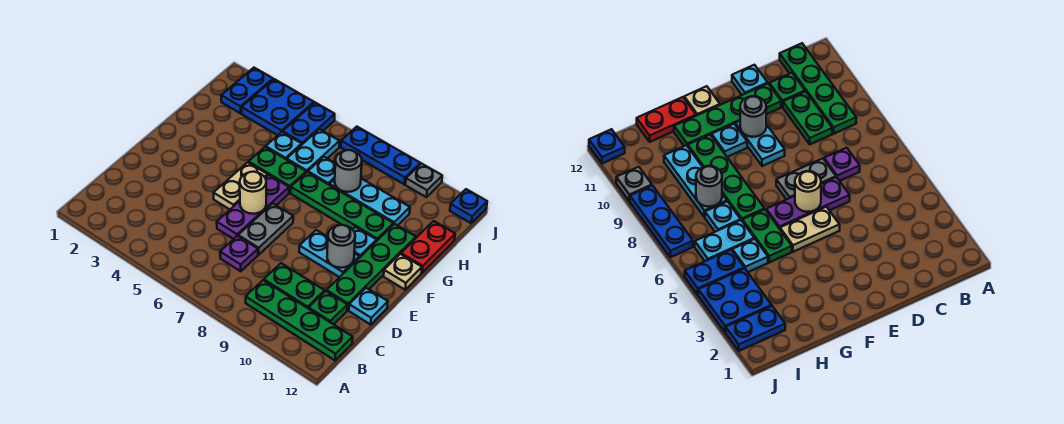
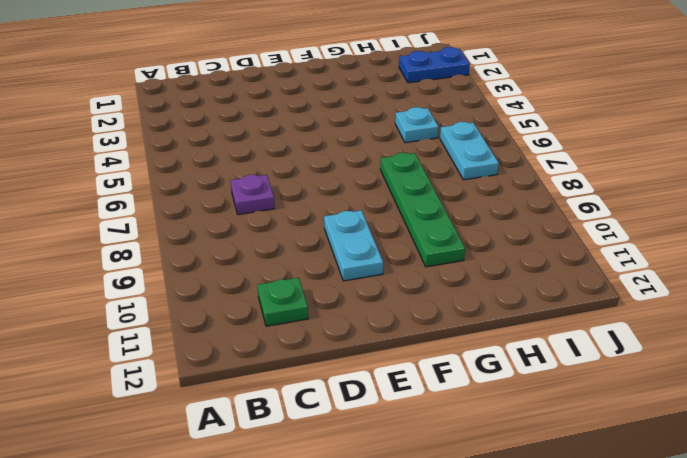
cyan 1x2 plate [440,122,499,180] -> cyan 1x2 plate turned to [287,129,339,172]
none -> green 1x4 plate [246,280,353,360]
none -> green 1x2 plate [264,263,325,309]
none -> purple 1x3 plate [217,175,289,239]

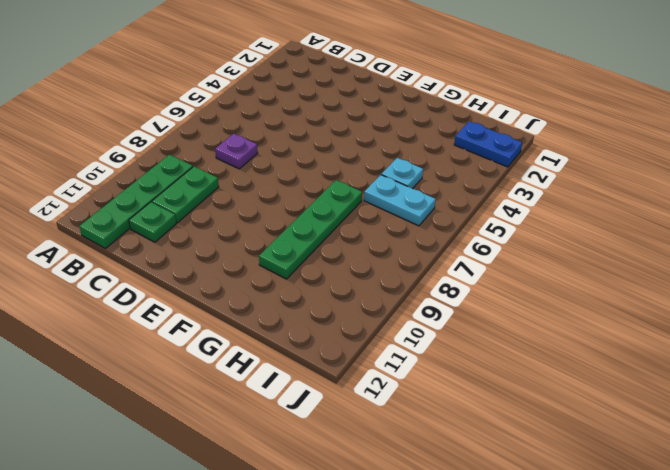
none -> purple 1x3 plate [217,175,289,239]
none -> grey 1x2 plate [238,204,293,255]
none -> green 1x4 plate [327,224,416,310]

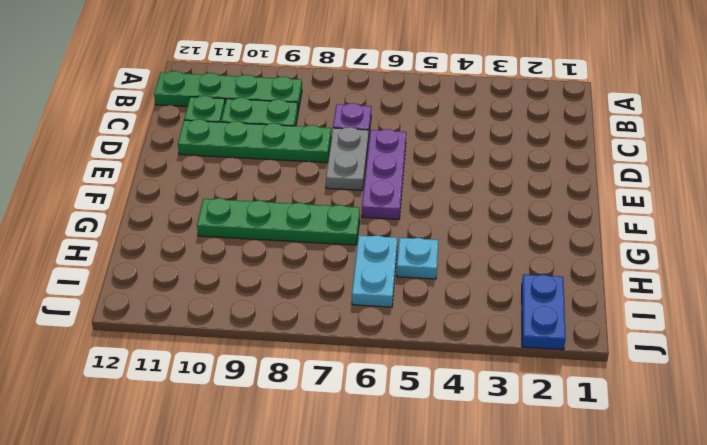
green 1x4 plate [178,119,331,163] -> green 1x4 plate turned to [327,224,416,310]
none -> cyan 1x1 plate [349,288,388,325]
none -> tan 1x2 plate [214,162,268,209]
none -> cyan 1x2 plate [299,230,359,277]

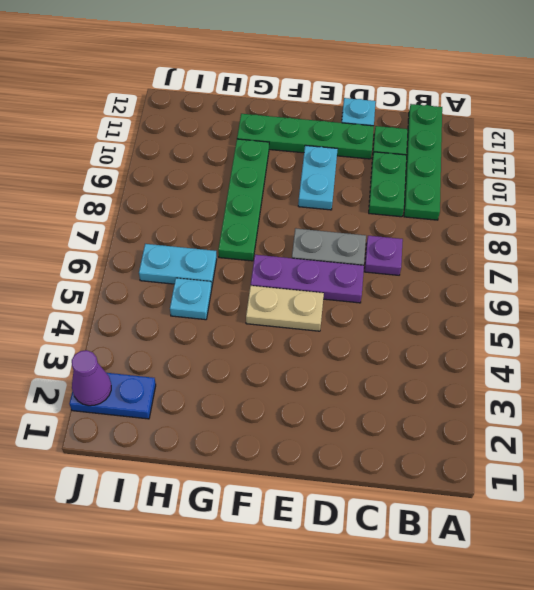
purple 1x1 cone [72,350,111,406] -> none
none -> cyan 1x1 plate [353,227,377,258]
none -> tan 1x1 plate [384,254,422,290]
none -> green 1x2 plate [249,147,306,193]

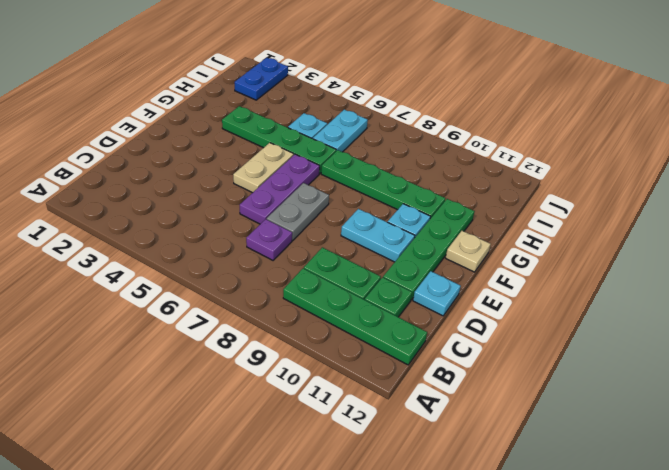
green 1x4 plate [222,106,336,174] -> green 1x2 plate [249,147,306,193]
none -> red 1x2 plate [401,221,455,273]
none -> cyan 1x1 plate [308,157,335,185]
none -> cyan 1x3 plate [329,179,410,226]

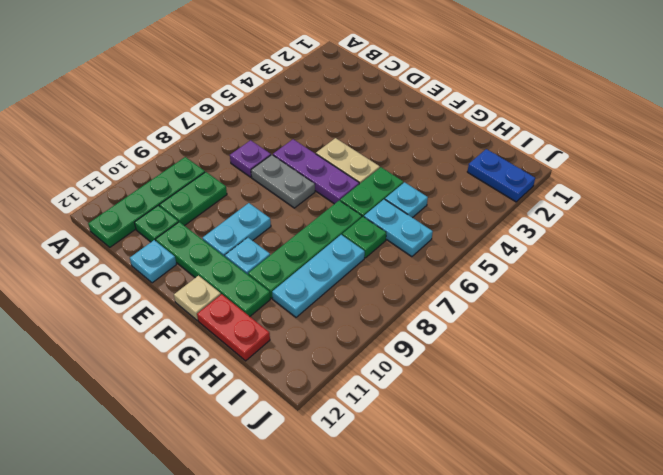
green 1x1 plate [342,217,386,258] -> cyan 1x1 plate [308,157,335,185]
none -> blue 2x2 plate [241,79,314,135]
none -> blue 1x2 plate [283,103,335,144]
none -> blue 1x3 plate [341,127,420,184]

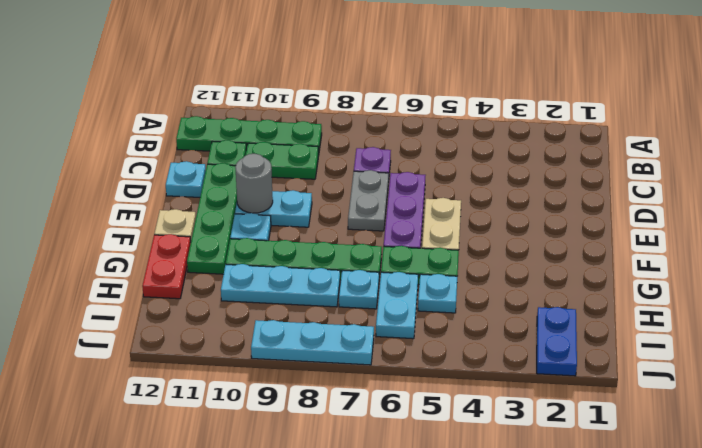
cyan 1x3 plate [251,320,374,365] -> blue 1x3 plate [341,127,420,184]
none -> blue 2x2 plate [241,79,314,135]
none -> blue 1x2 plate [283,103,335,144]
none -> grey 1x1 plate [406,164,442,197]

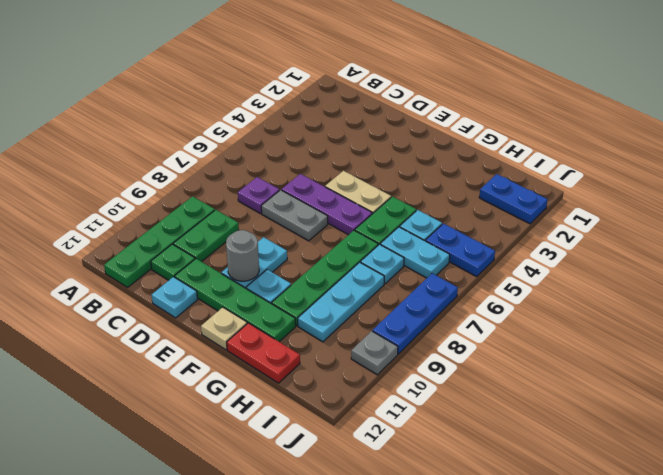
none -> blue 2x2 plate [241,79,314,135]
none -> blue 1x1 plate [450,189,487,223]
none -> tan 1x1 round brick [240,172,266,214]

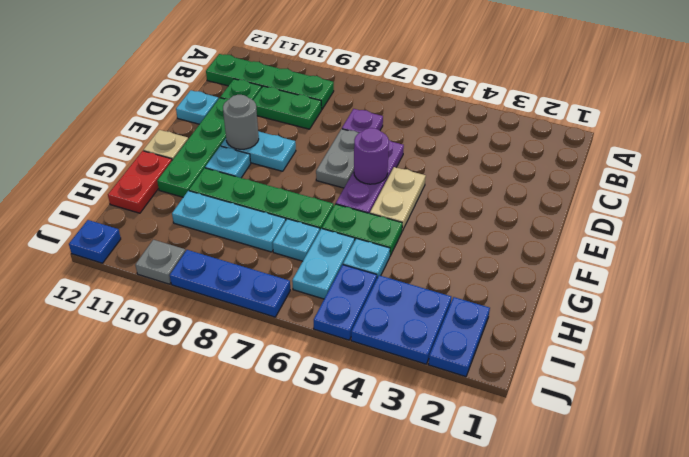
purple 1x1 round brick [354,128,389,184] -> tan 1x1 round brick [240,172,266,214]
none -> grey 1x1 round brick [335,150,362,192]

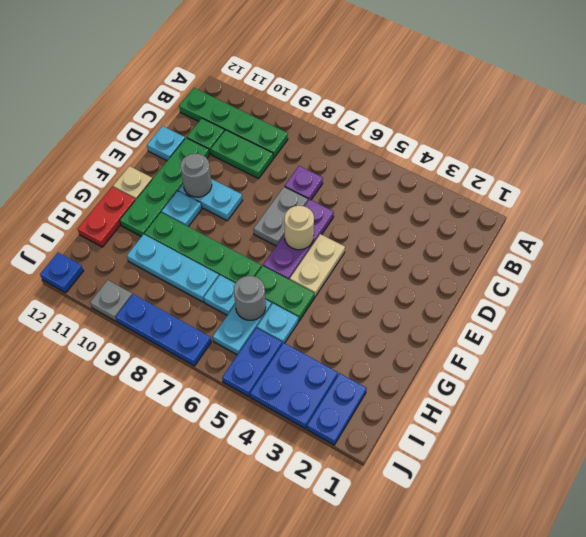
grey 1x1 round brick [234,276,266,320] -> grey 1x1 round brick moved to [335,150,362,192]

